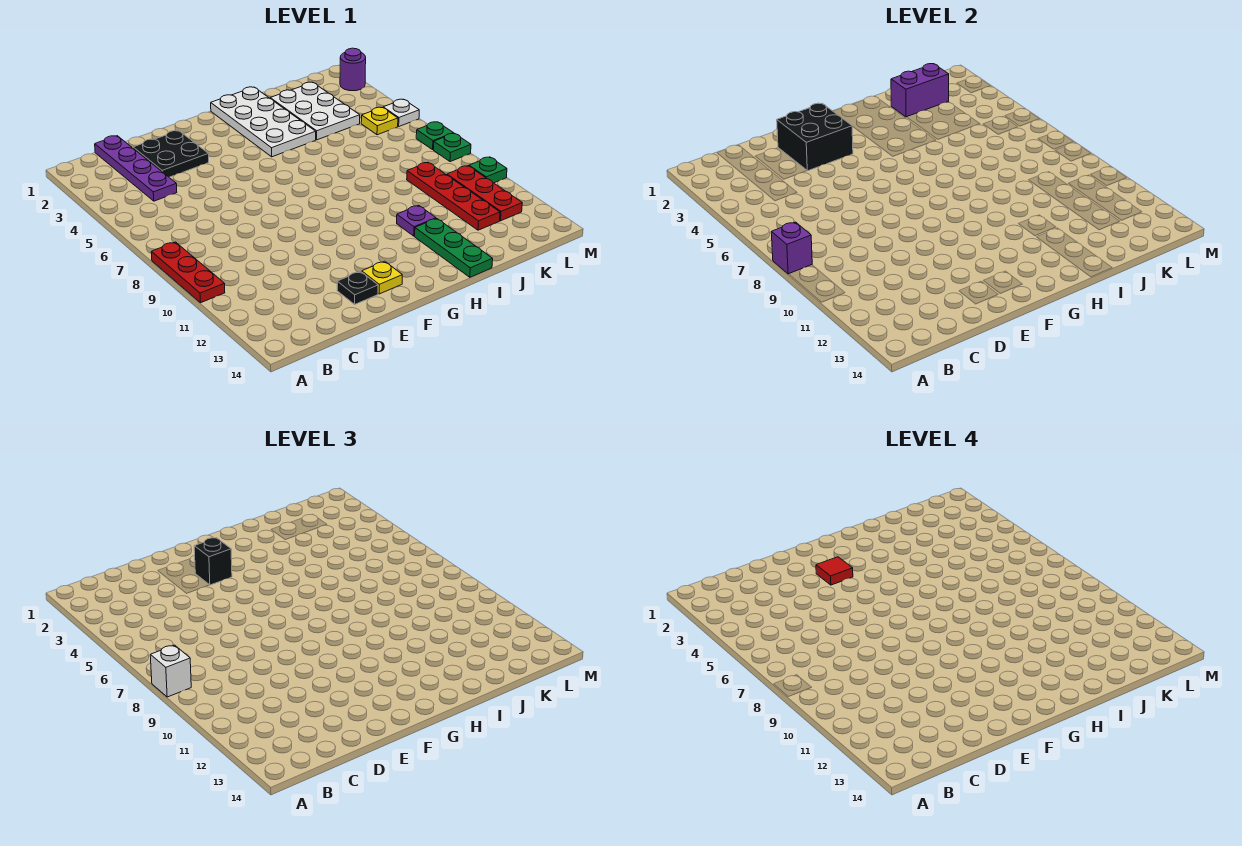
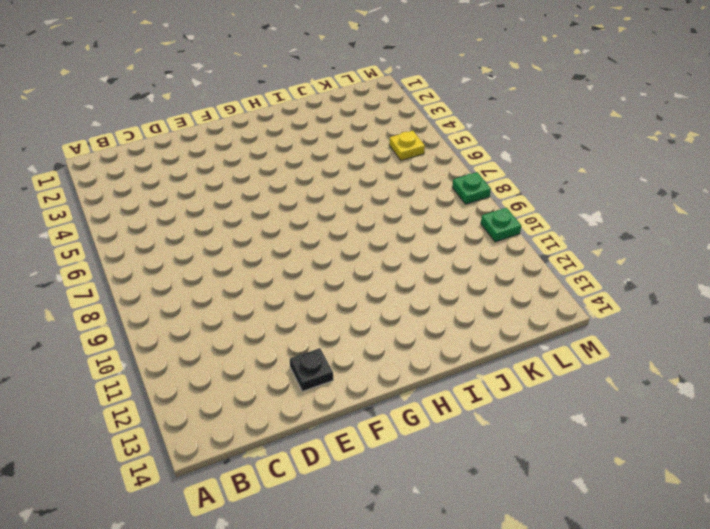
none -> red 1x3 plate [151,242,225,303]
none -> purple 1x4 plate [95,136,177,201]
none -> black 2x2 plate [133,131,209,177]

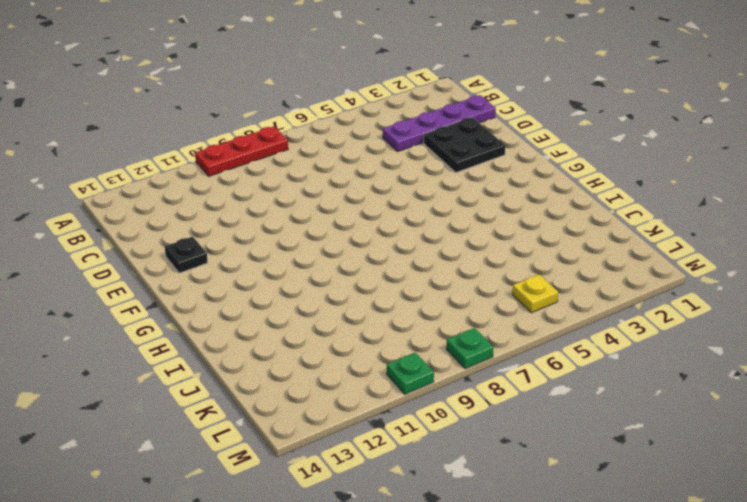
none -> yellow 1x1 plate [362,261,402,294]
none -> white 2x4 plate [211,87,316,157]
none -> purple 1x1 plate [397,205,436,236]

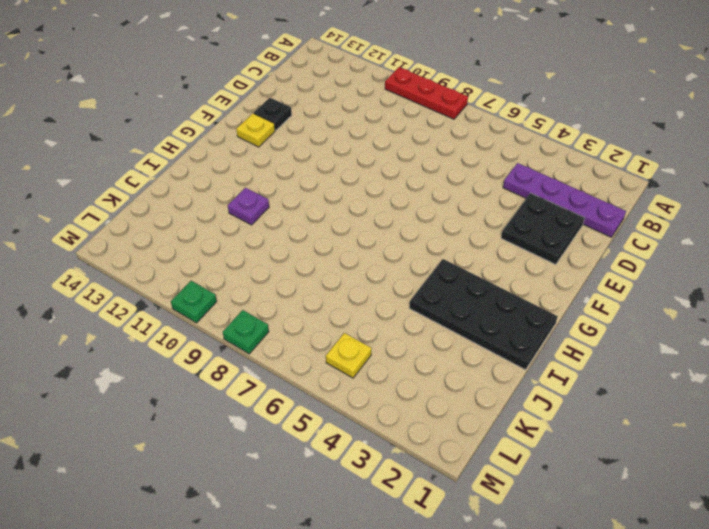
black 2x4 plate [409,259,558,370] -> white 2x4 plate [211,87,316,157]
none -> green 1x3 plate [415,219,493,277]
none -> white 2x3 plate [270,82,360,140]
none -> red 1x4 plate [407,162,500,230]

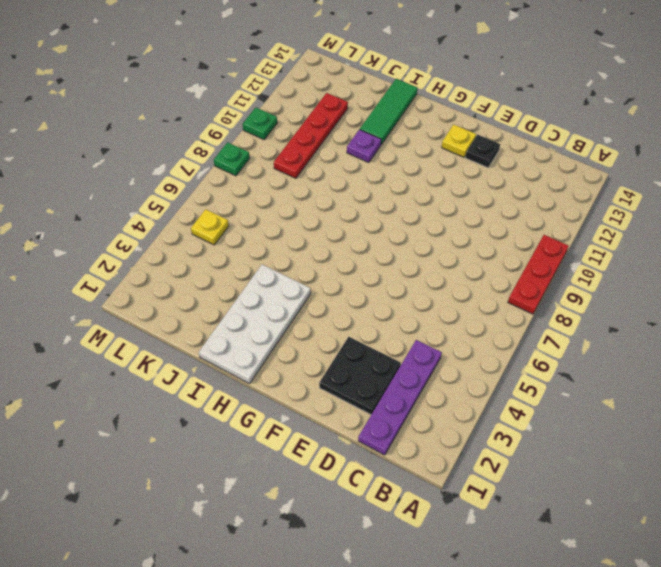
green 1x3 tile [360,79,417,144] -> green 1x3 plate [415,219,493,277]
none -> white 2x3 plate [270,82,360,140]
none -> red 1x3 plate [447,166,522,221]
none -> purple 1x1 round brick [340,48,366,91]

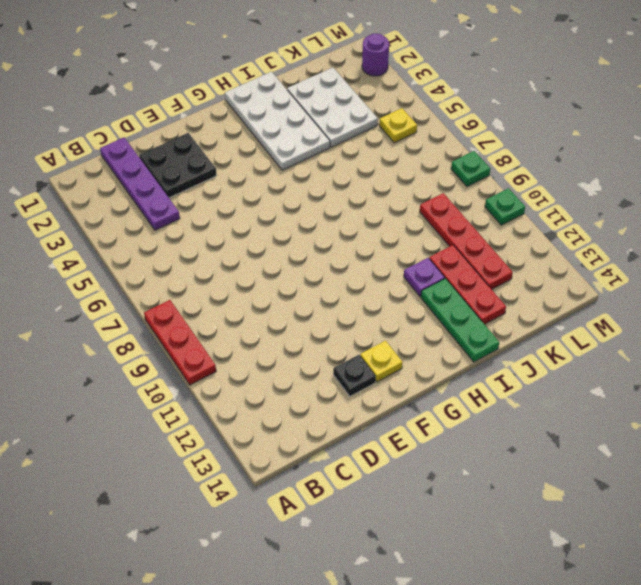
red 1x3 plate [429,245,506,324] -> red 1x3 plate moved to [447,166,522,221]
none -> white 1x1 plate [383,99,419,126]
none -> green 1x1 plate [416,122,454,150]
none -> purple 1x1 brick [771,222,812,274]

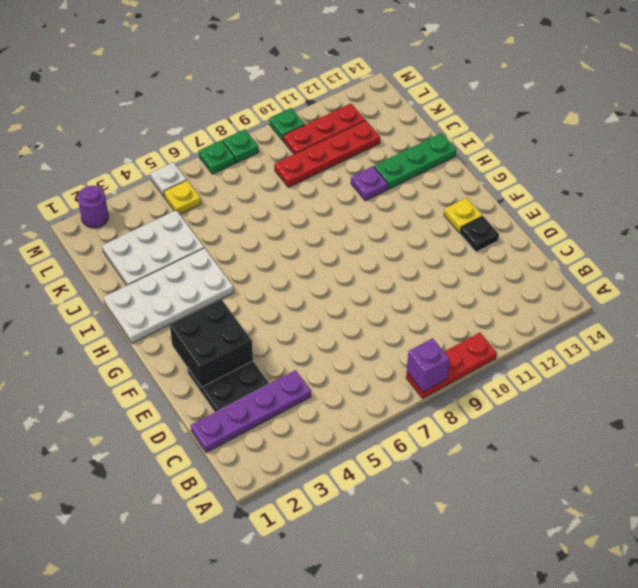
none -> purple 1x2 brick [891,64,949,117]
none -> white 1x1 brick [150,645,191,697]
none -> black 1x1 brick [194,538,232,585]

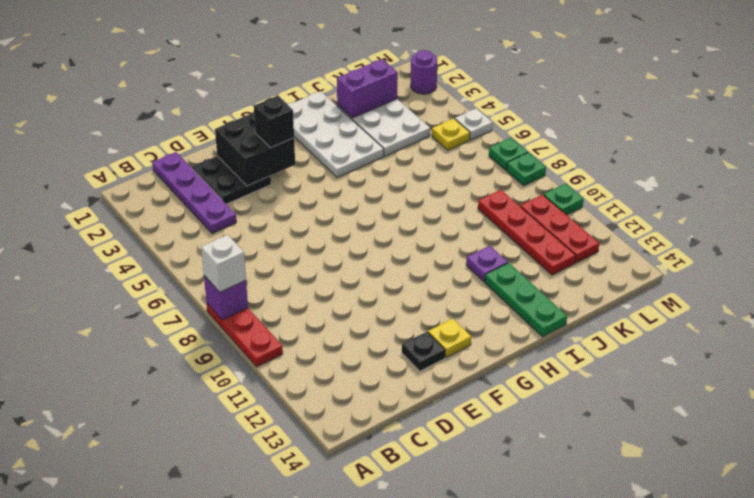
none -> red 1x1 tile [816,557,853,585]

